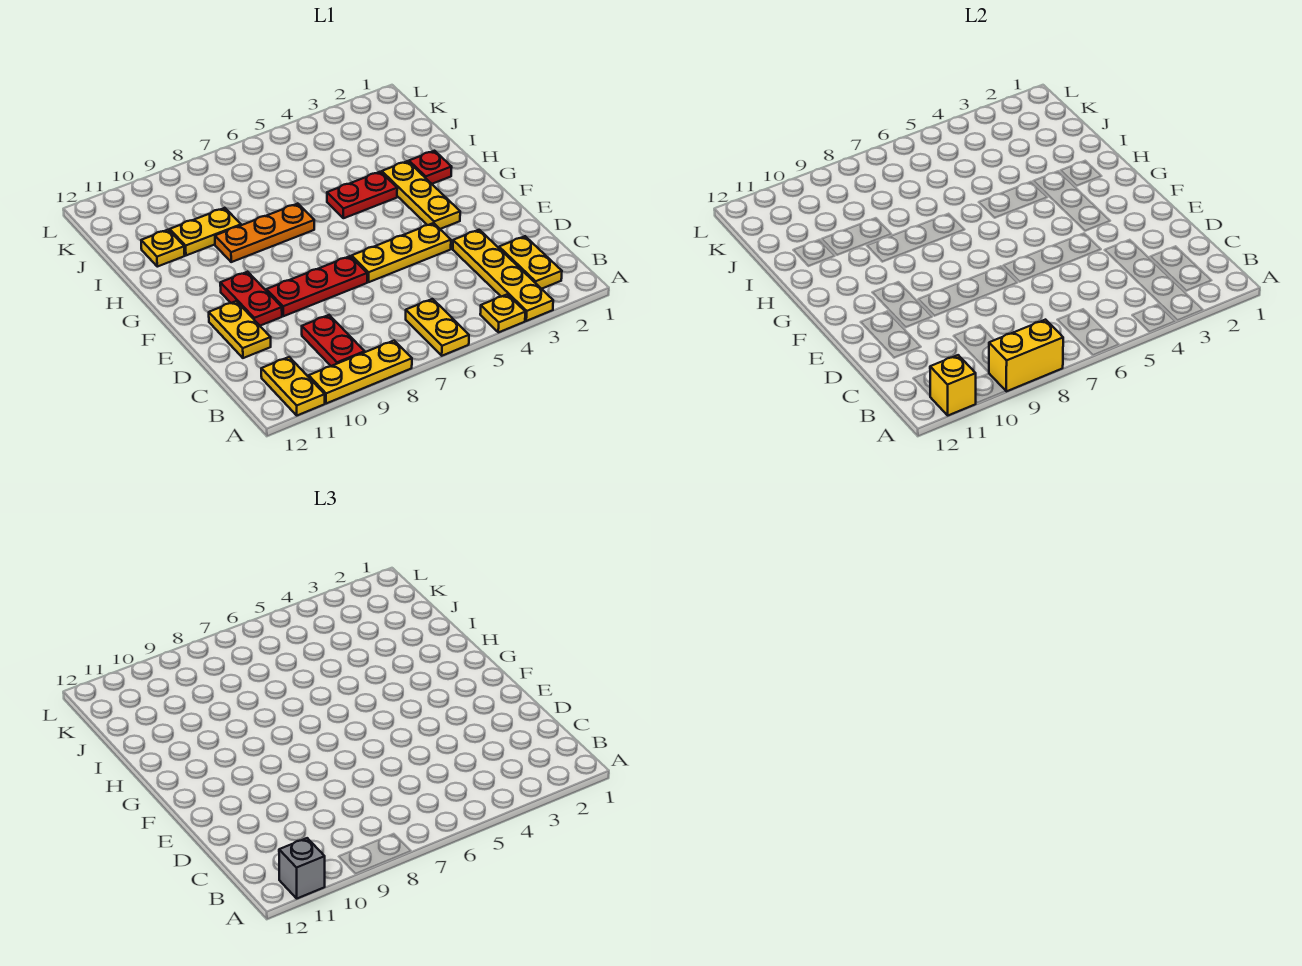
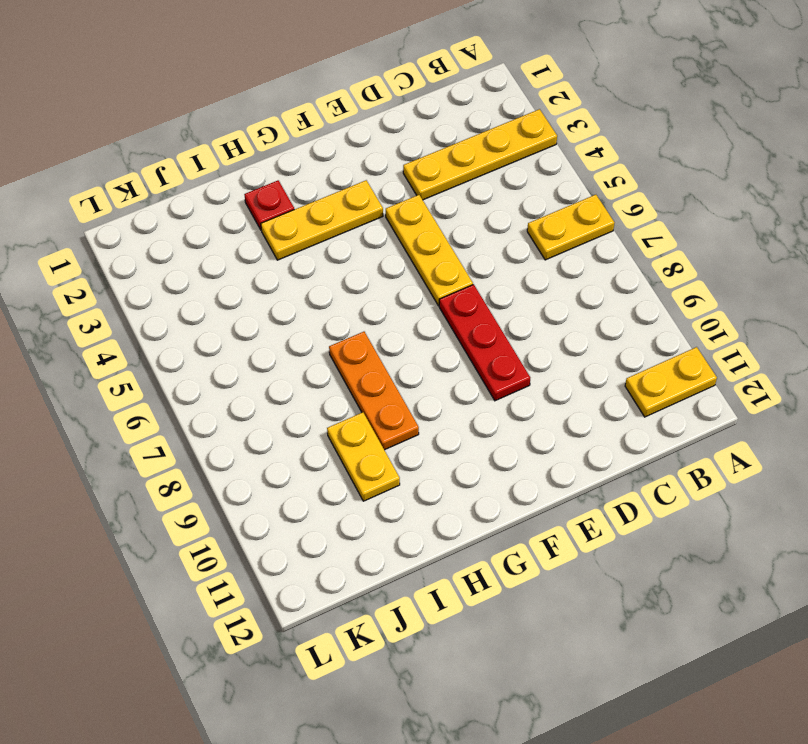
none -> yellow 1x1 plate [480,294,525,332]
none -> yellow 1x3 plate [309,341,412,404]
none -> yellow 1x2 plate [499,236,562,289]

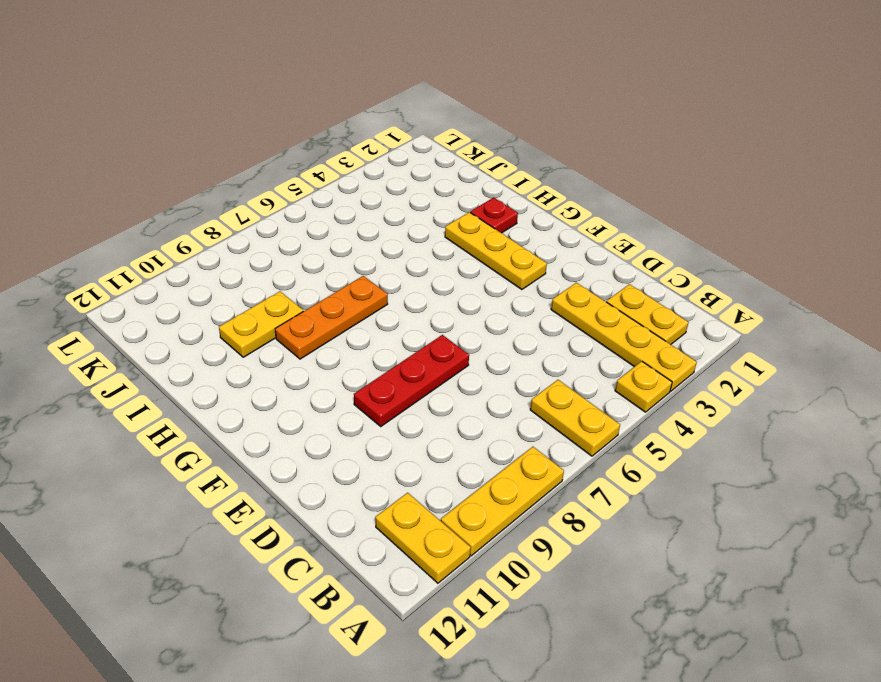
none -> red 1x2 plate [302,315,365,366]
none -> yellow 1x2 plate [209,301,271,358]
none -> yellow 1x3 plate [352,223,451,282]

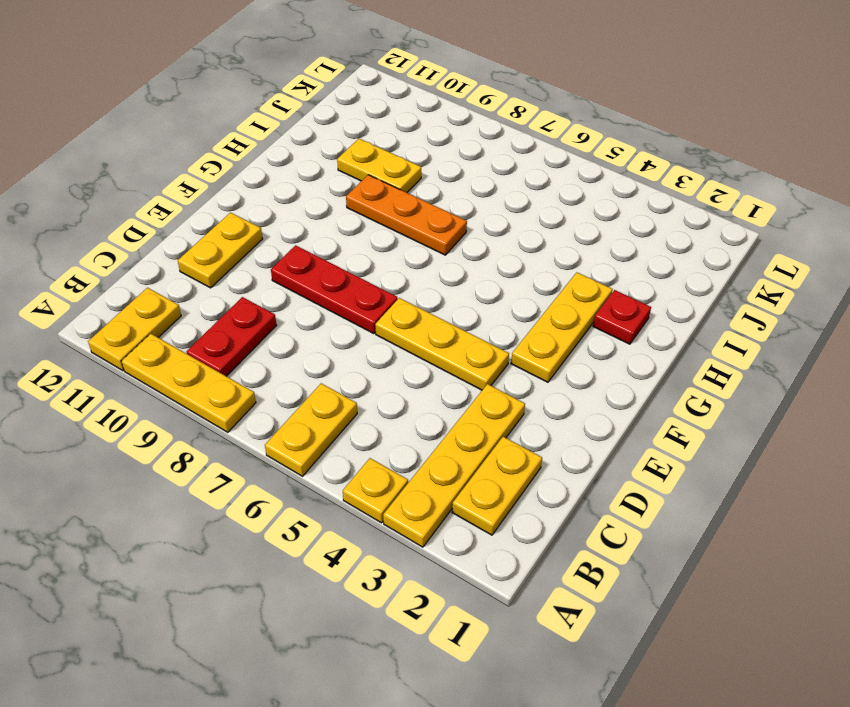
none -> red 1x2 plate [220,272,282,326]
none -> red 1x2 plate [327,172,397,218]
none -> yellow 1x1 plate [141,230,185,267]

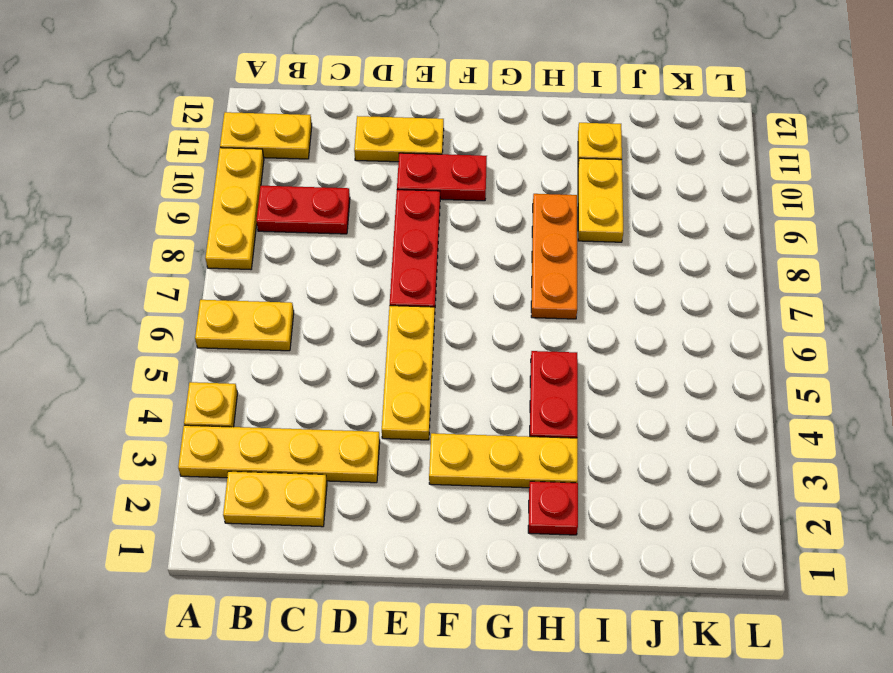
none -> yellow 1x2 brick [989,320,1063,391]
none -> yellow 1x1 brick [930,355,976,415]
none -> grey 1x1 brick [279,838,325,898]

